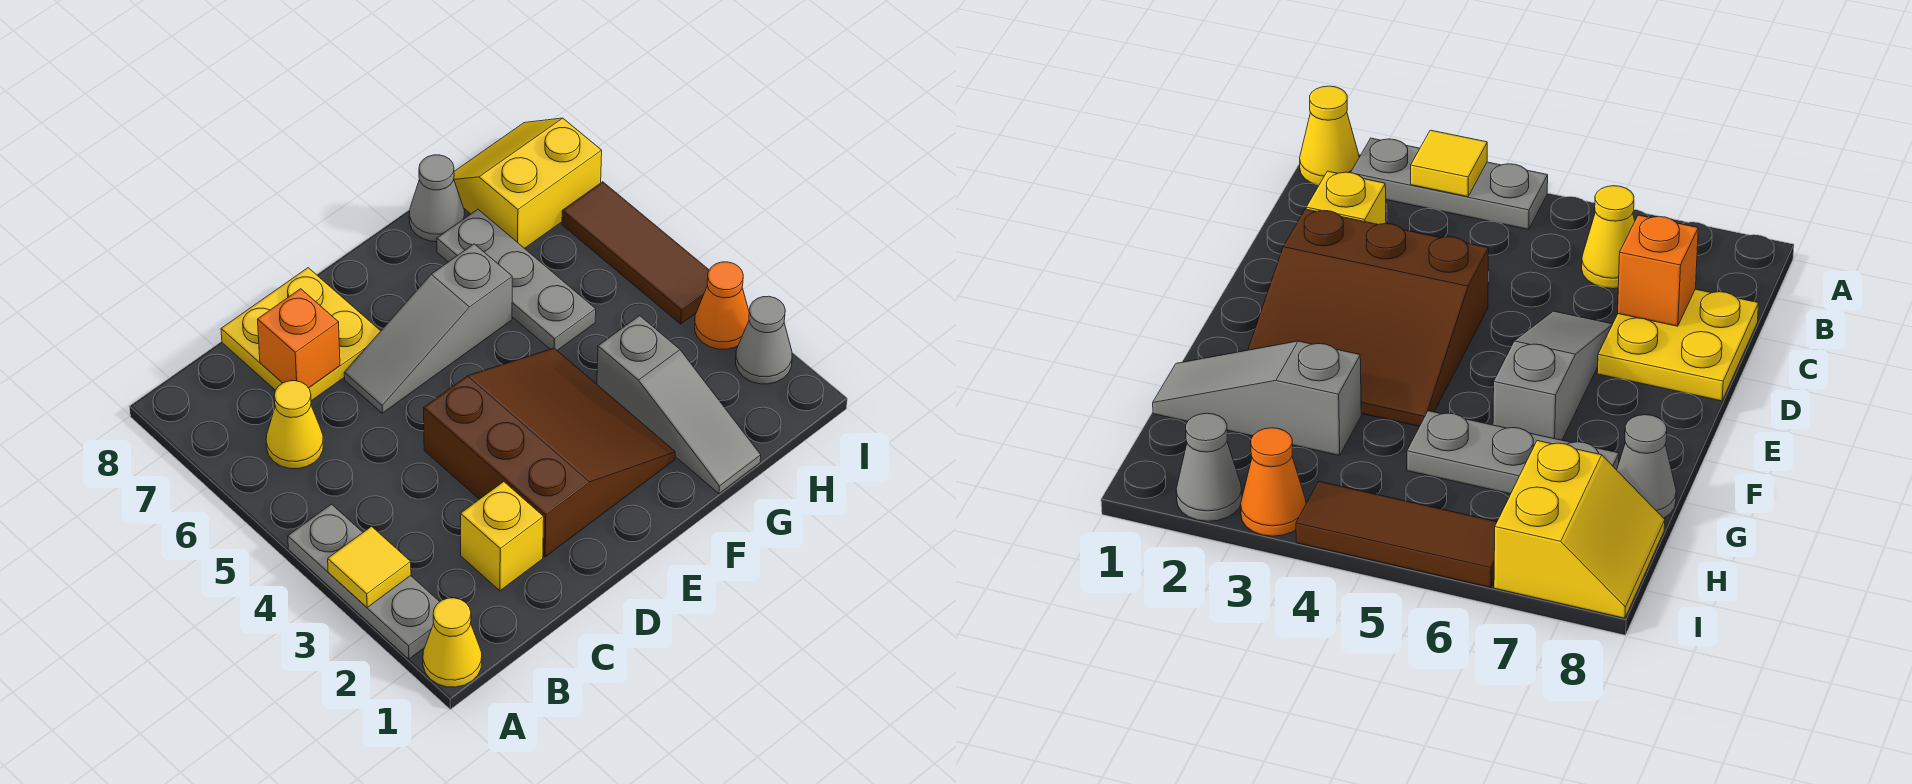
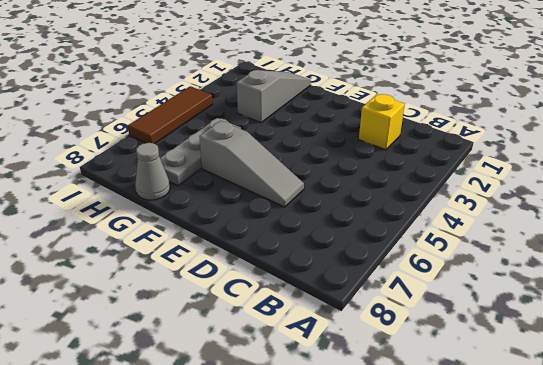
none -> yellow 1x1 cone [423,598,482,687]
none -> grey 1x3 plate [288,504,440,659]
none -> yellow 1x1 cone [266,381,323,469]

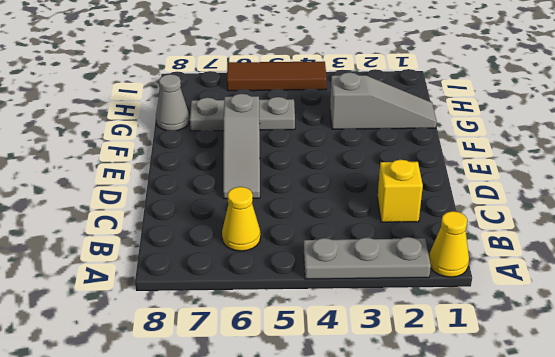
none -> yellow 2x2 plate [221,268,380,401]
none -> brown 3x3 slope [424,348,675,557]
none -> yellow 2x2 slope [454,118,602,248]

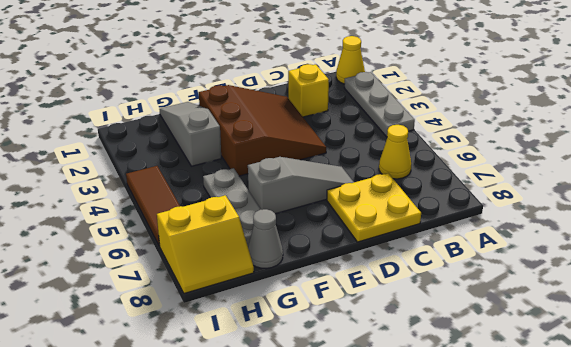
brown 3x3 slope [199,85,326,176] -> brown 3x3 slope turned to [424,348,675,557]
none -> grey 1x1 cone [736,296,792,384]
none -> orange 1x1 cone [695,262,749,349]
none -> yellow 1x1 tile [328,526,411,608]

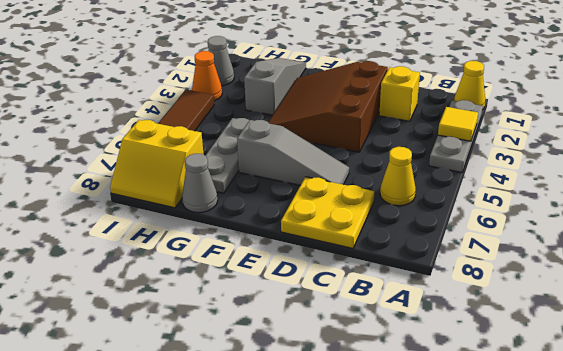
none -> orange 1x1 brick [258,289,340,388]

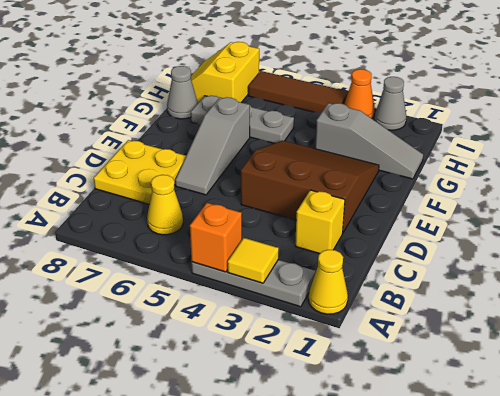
orange 1x1 brick [190,203,242,272] -> orange 1x1 brick moved to [258,289,340,388]

